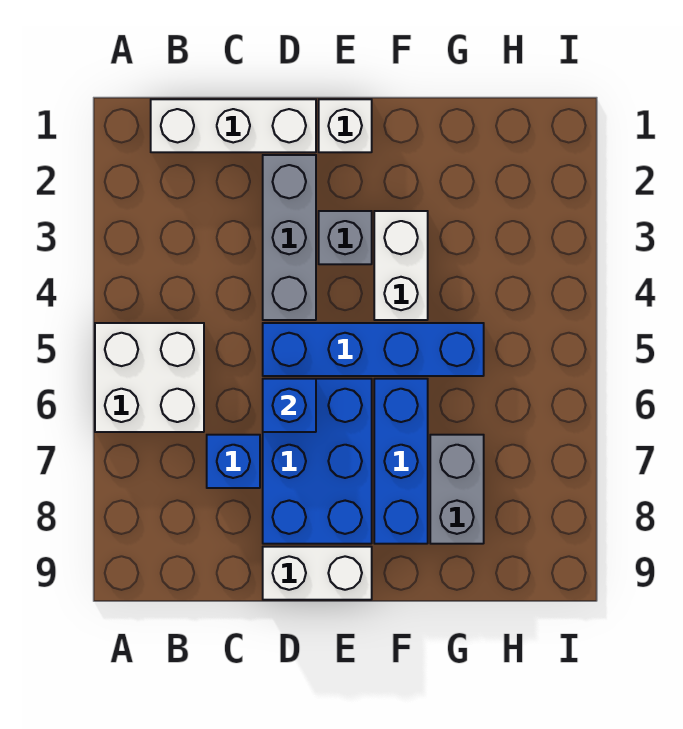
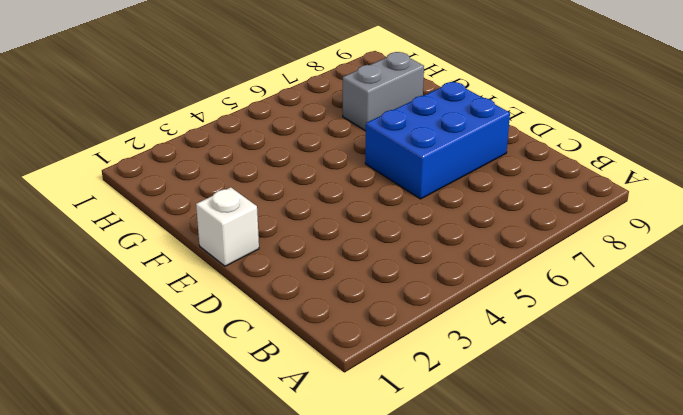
none -> white 2x2 brick [95,323,204,432]
none -> white 1x3 brick [151,99,316,152]
none -> blue 1x1 brick [207,435,260,488]

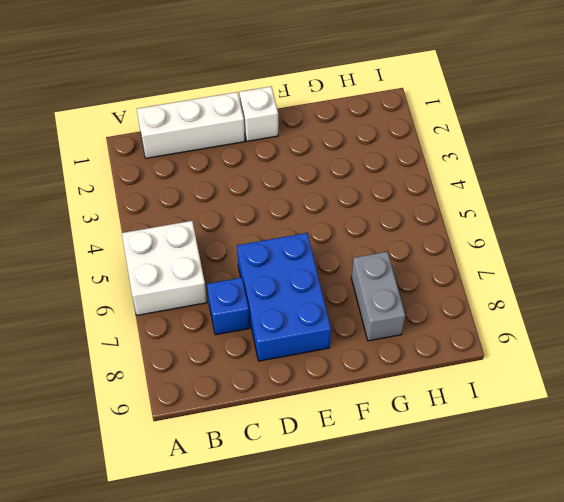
none -> grey 1x3 brick [263,155,316,320]
none -> blue 1x4 brick [263,323,484,376]
none -> white 1x2 brick [263,547,372,600]

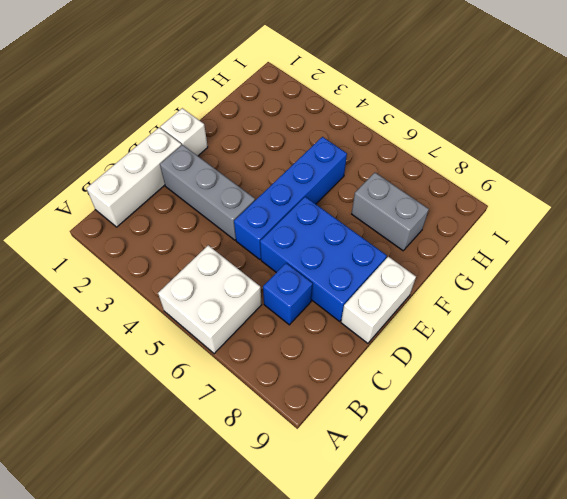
none -> grey 1x1 brick [319,211,372,264]
none -> white 1x2 brick [374,211,428,320]
none -> blue 1x3 brick [374,379,428,544]

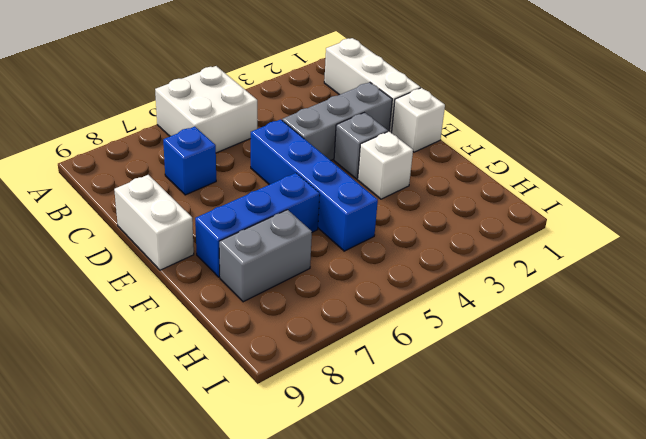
white 1x1 brick [358,131,413,199] -> white 1x2 brick [374,211,428,320]
none -> blue 2x3 brick [263,379,372,544]
none -> blue 1x1 brick [263,379,316,432]

